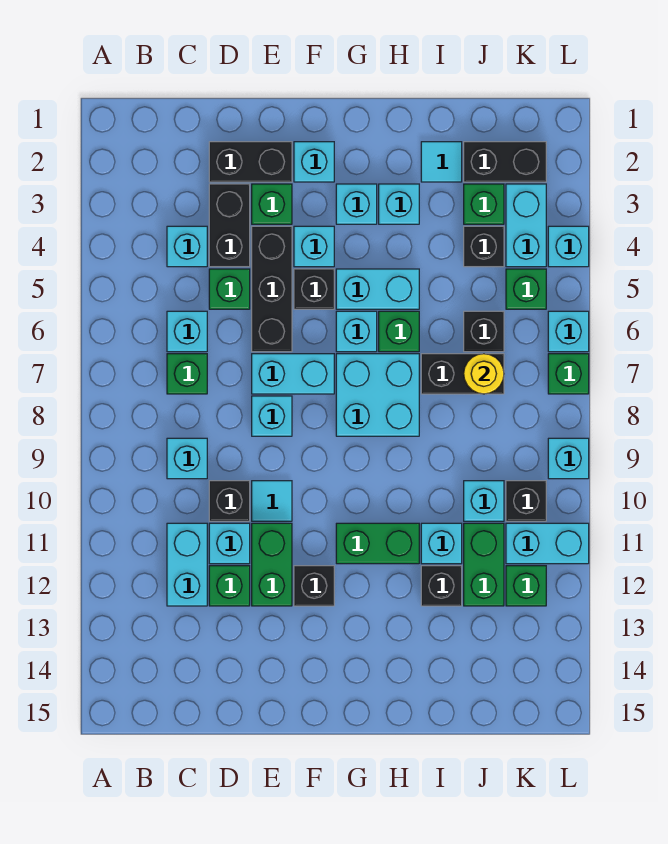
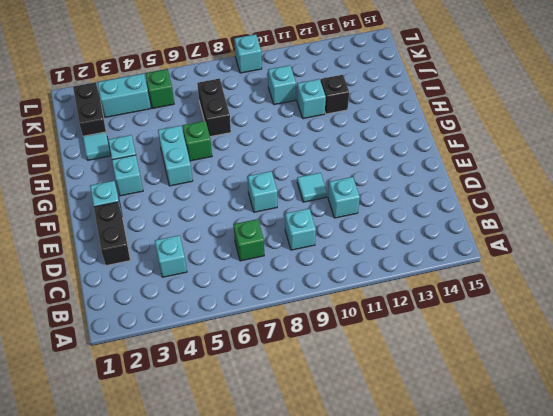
none -> cyan 1x1 brick [167,311,207,352]
none -> cyan 1x2 brick [167,523,207,606]
none -> black 1x2 brick [209,184,250,267]
none -> green 1x1 brick [209,269,250,309]

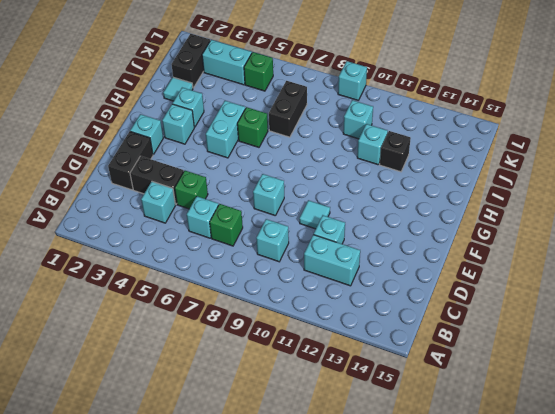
none -> black 1x1 brick [209,481,250,521]
none -> green 1x1 brick [209,566,250,606]
none -> green 1x1 brick [252,184,292,224]
none -> black 1x3 brick [252,226,292,352]

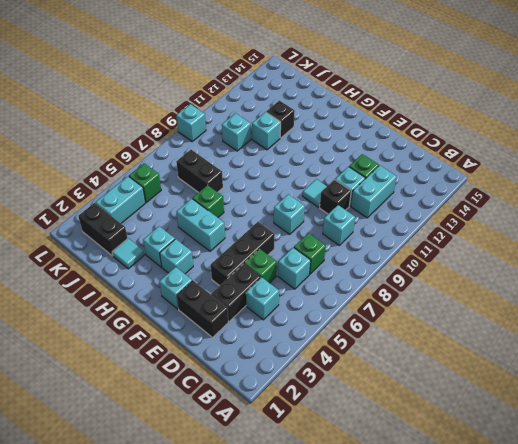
none -> green 1x1 brick [252,184,292,224]
none -> cyan 1x2 brick [252,354,334,394]
none -> green 1x2 brick [252,523,292,606]
none -> cyan 1x1 brick [294,226,334,267]

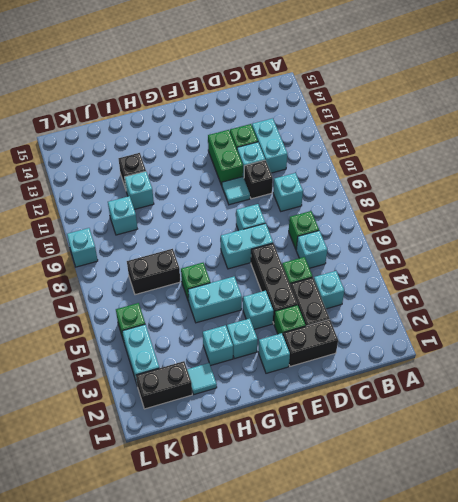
none -> black 1x1 brick [294,269,334,309]
none -> black 1x1 brick [294,566,334,606]
none -> cyan 1x1 brick [336,311,377,352]
none -> cyan 2x2 brick [336,354,419,436]

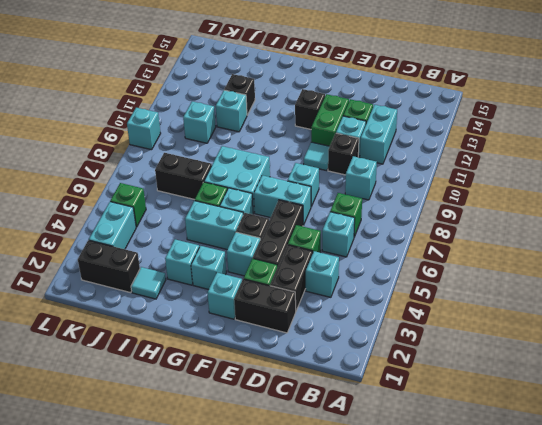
none -> green 1x2 brick [336,523,419,564]
none -> green 1x1 brick [464,184,504,224]
none -> black 1x1 brick [464,226,504,267]
none -> black 1x1 brick [464,311,504,352]

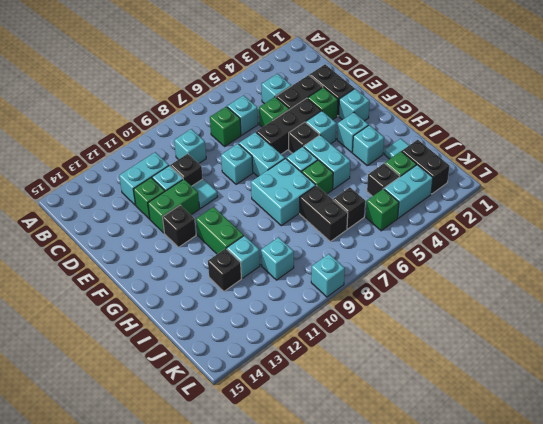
none -> green 1x2 brick [464,523,504,606]
none -> black 1x1 brick [506,481,546,521]
none -> cyan 1x2 brick [506,523,589,564]
none -> green 1x1 brick [506,566,546,606]

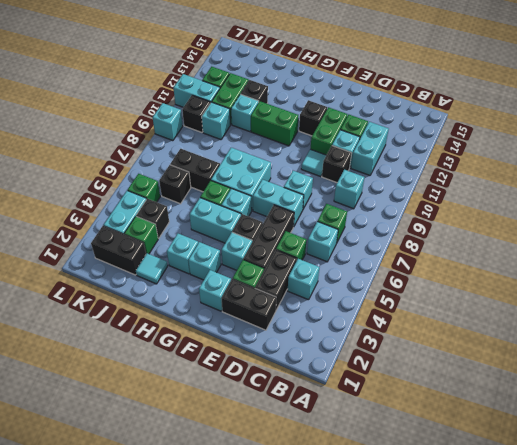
none -> cyan 1x1 brick [548,226,589,267]
none -> cyan 1x1 brick [548,311,589,352]
none -> green 1x1 brick [548,354,589,394]
none -> yellow 1x1 round brick [464,354,504,394]

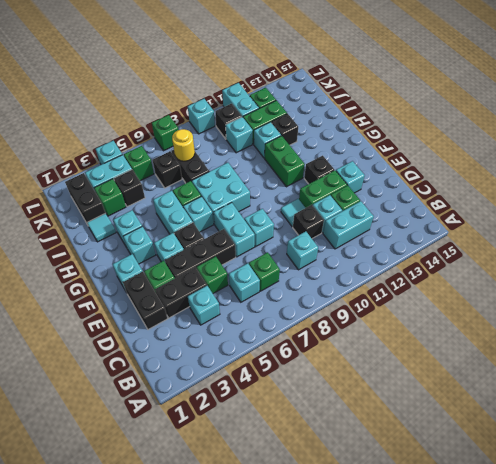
cyan 1x1 brick [336,161,365,193] -> cyan 1x1 brick moved to [548,311,589,352]

